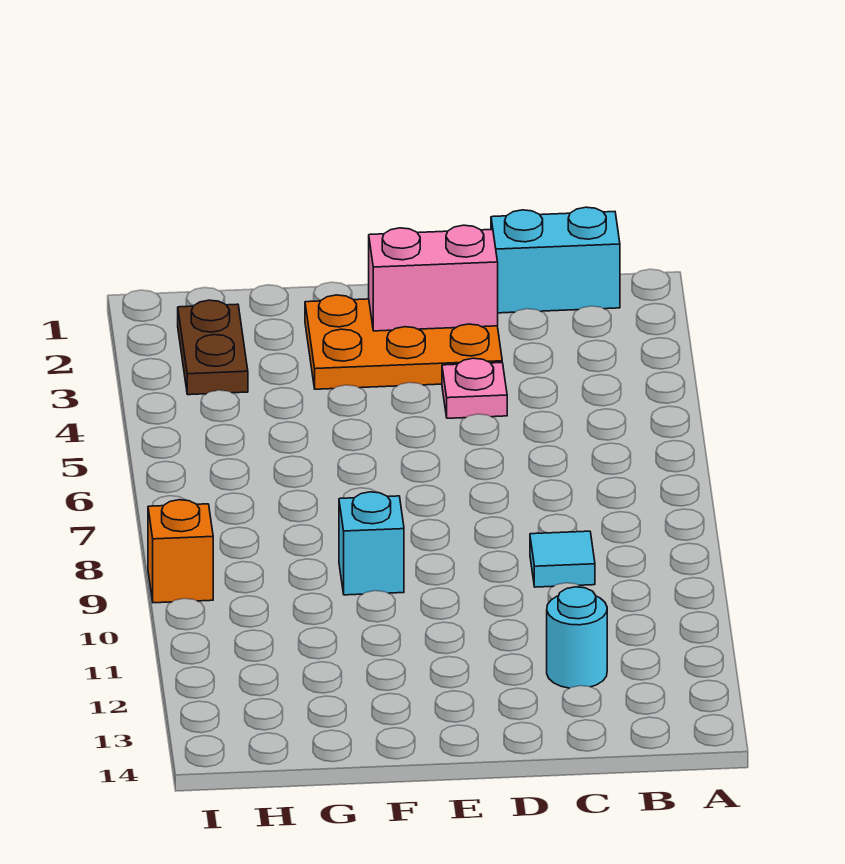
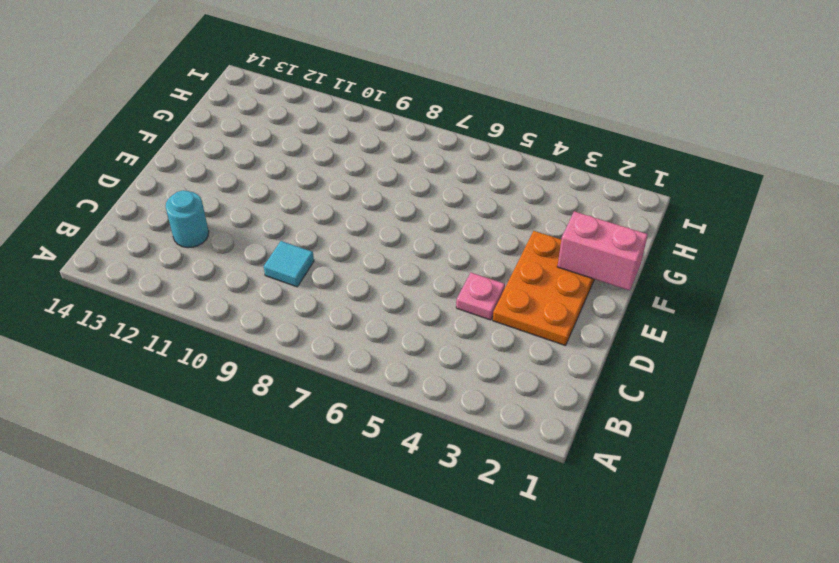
pink 1x2 brick [557,211,648,291] -> pink 1x2 brick turned to [369,225,498,331]
none -> cyan 1x2 brick [491,207,620,313]
none -> cyan 1x1 brick [339,492,404,595]

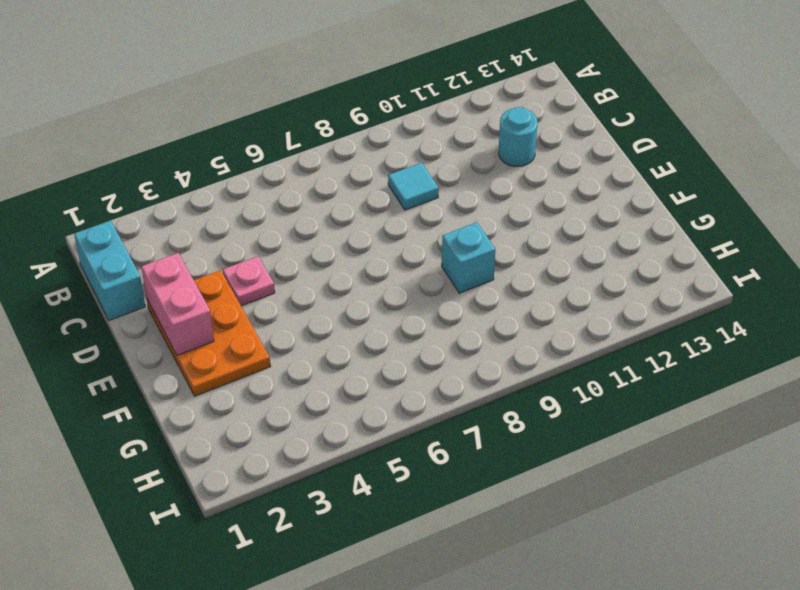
none -> brown 1x2 plate [178,300,248,395]
none -> orange 1x1 brick [148,500,213,603]

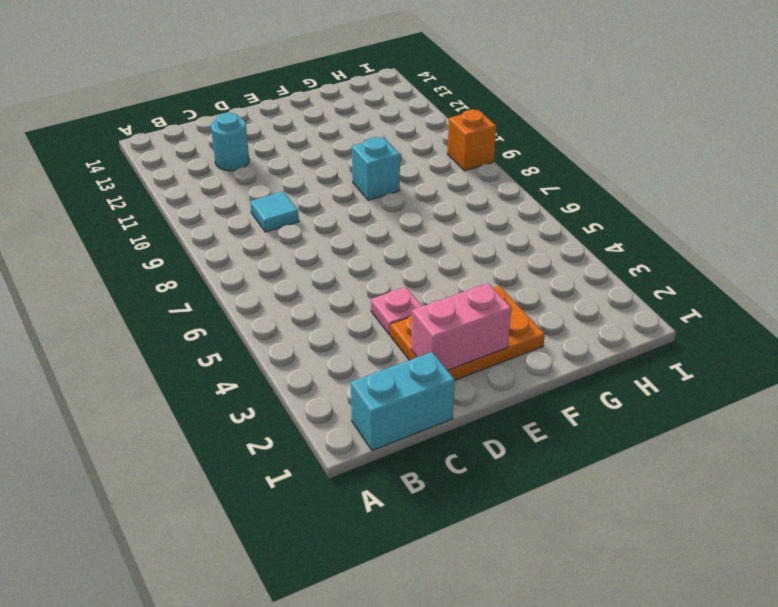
none -> brown 1x2 plate [178,300,248,395]

